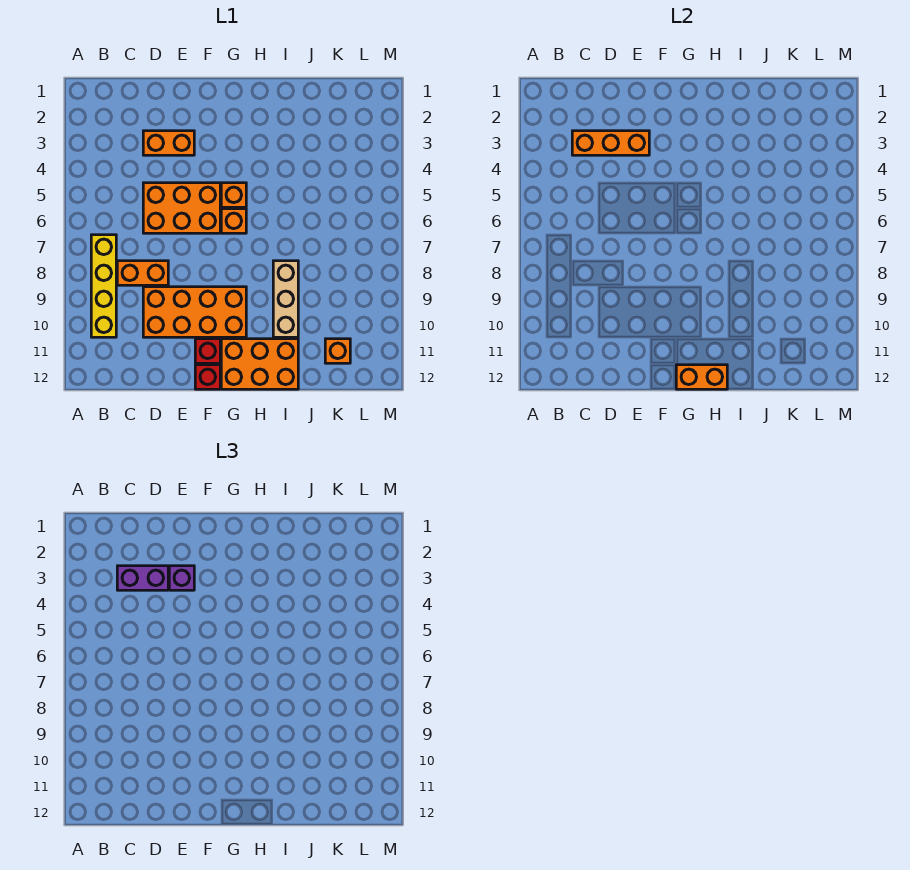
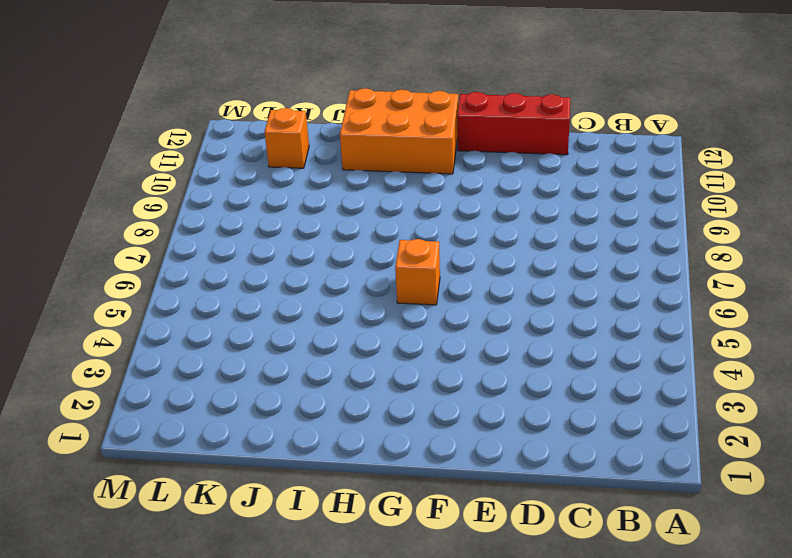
red 1x3 brick [457,92,570,155] -> red 1x1 brick [195,365,220,389]
none -> yellow 1x4 brick [91,235,116,337]
none -> orange 1x2 brick [117,261,168,285]
none -> orange 1x2 brick [143,131,194,155]

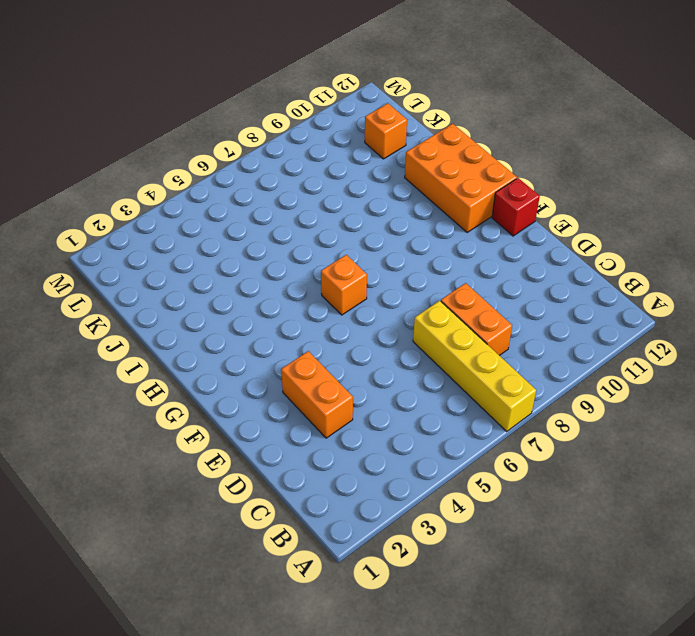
yellow 1x4 brick [413,301,536,431] -> yellow 1x4 brick turned to [91,235,116,337]
none -> orange 2x3 brick [143,183,220,233]
none -> orange 2x4 brick [143,287,246,337]
none -> red 1x1 brick [195,339,220,363]

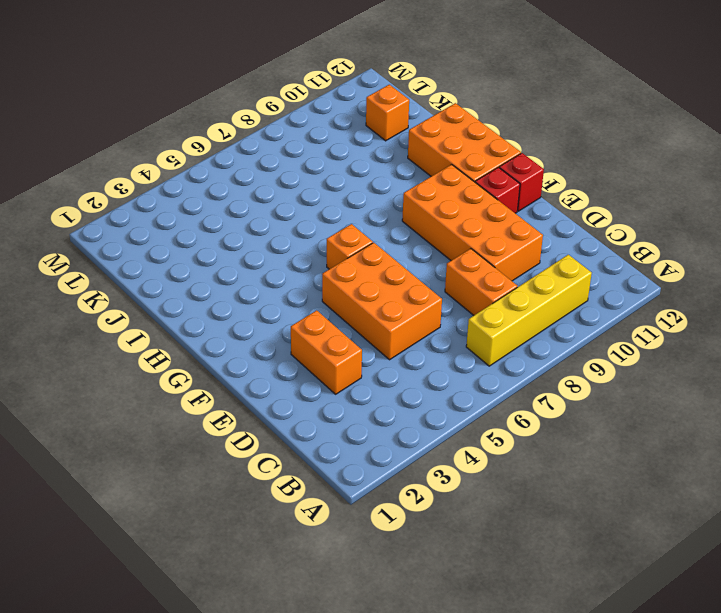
none -> orange 1x1 brick [221,183,246,207]
none -> tan 1x3 brick [273,261,298,337]
none -> orange 1x3 brick [572,131,649,155]

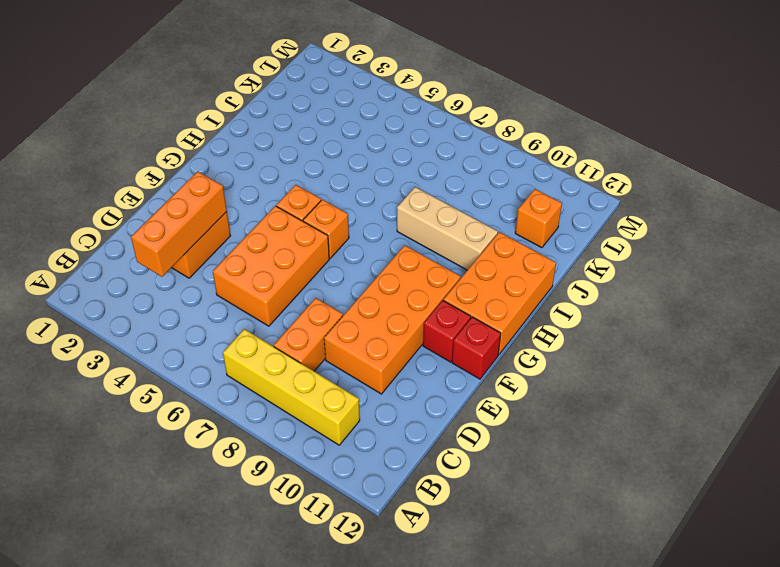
none -> orange 1x2 brick [676,365,727,389]
none -> purple 1x2 brick [117,566,168,590]
none -> purple 1x1 brick [169,566,194,590]

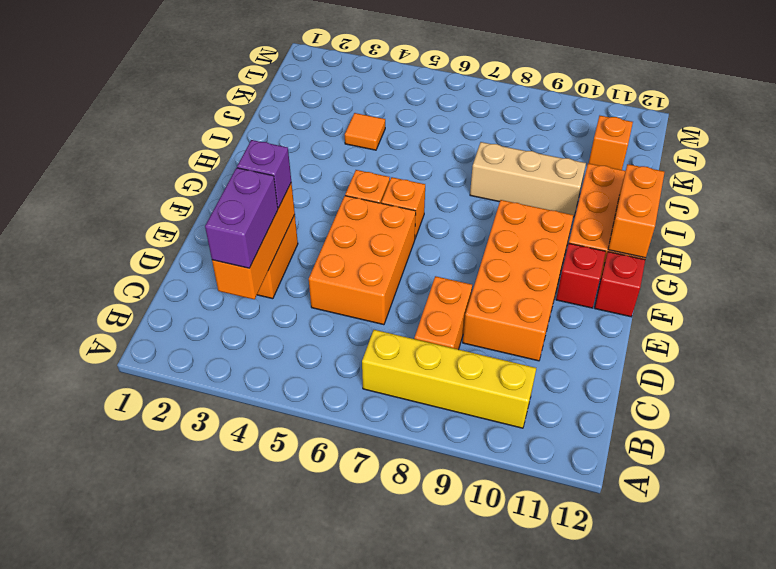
orange 1x1 tile [345,113,385,150] -> none

